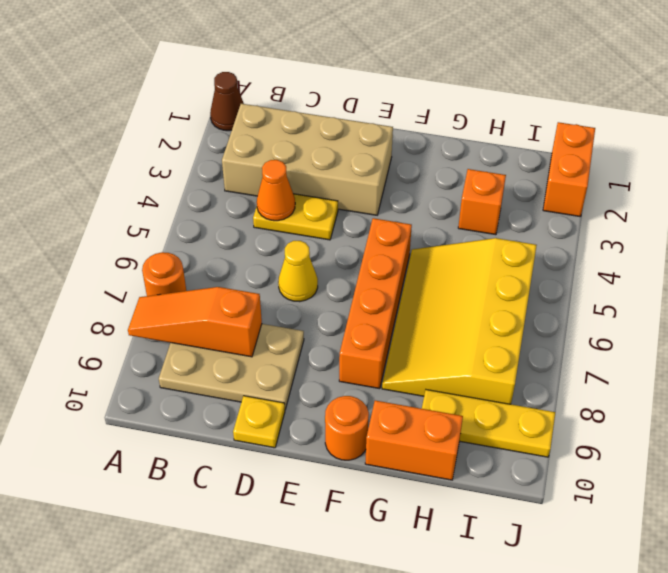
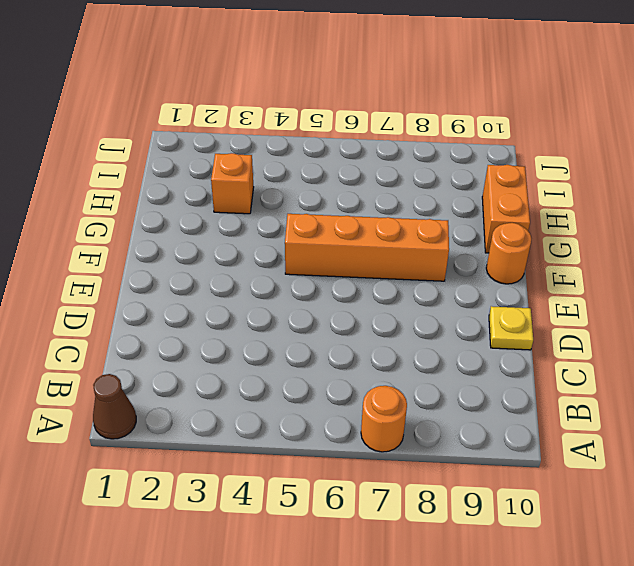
none -> tan 2x4 brick [222,104,393,215]
none -> tan 2x3 plate [159,324,304,409]
none -> yellow 1x2 plate [253,194,338,240]

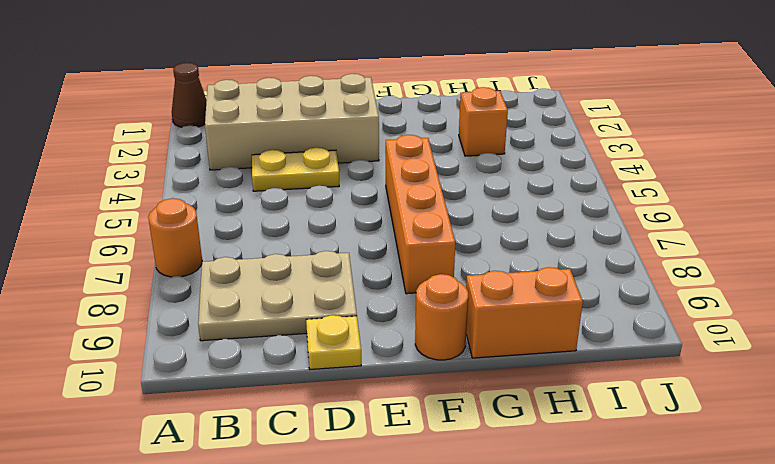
none -> yellow 1x1 cone [278,241,318,302]
none -> yellow 3x4 slope [382,238,537,404]
none -> yellow 1x3 plate [422,390,555,457]

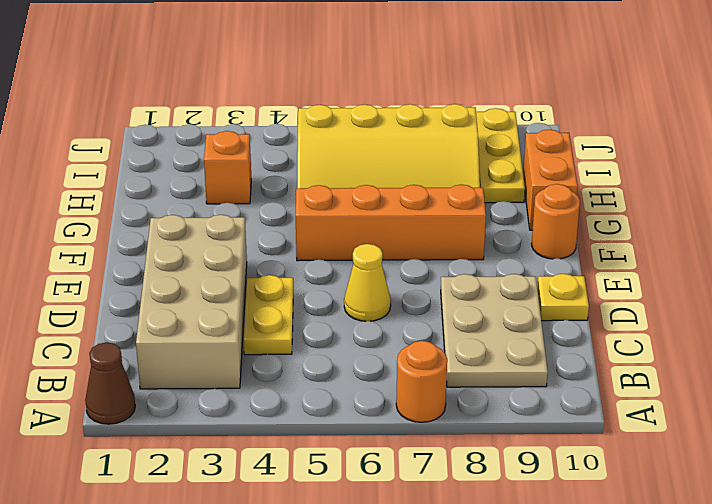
none -> orange 1x2 brick [543,122,595,217]
none -> orange 1x3 slope [128,287,262,357]
none -> orange 1x1 cone [257,160,295,221]

